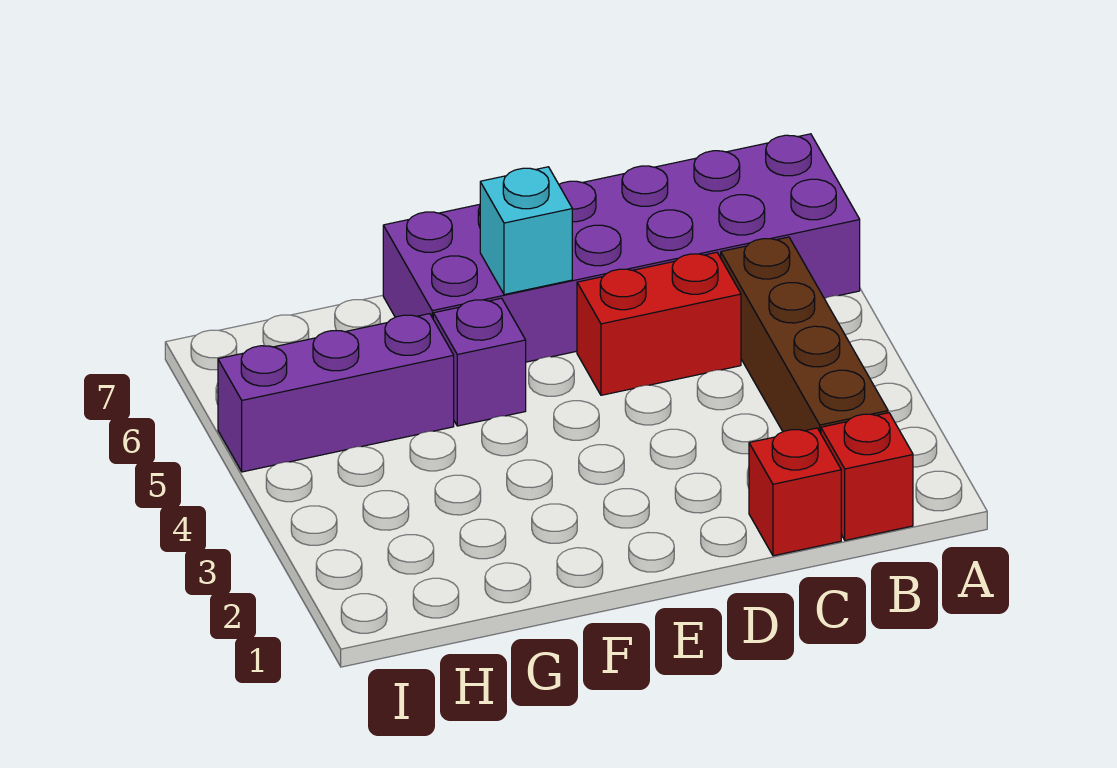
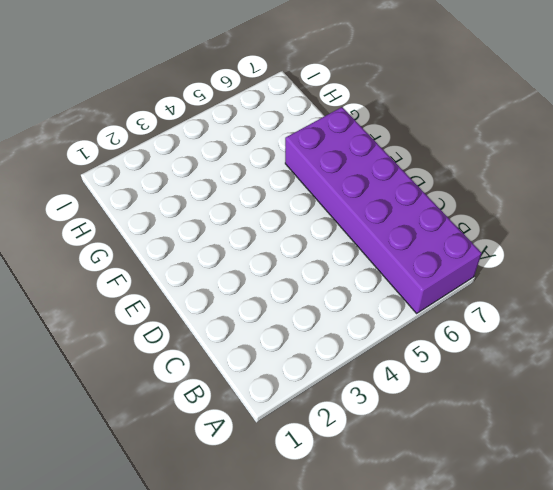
none -> red 1x1 brick [821,413,913,540]
none -> brown 1x4 brick [721,237,888,433]

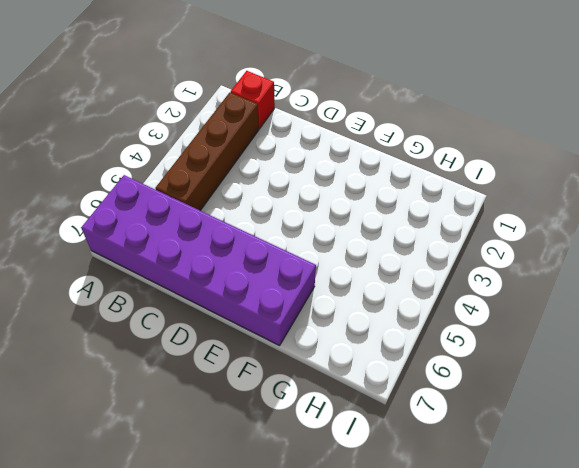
none -> red 1x1 brick [749,428,841,556]
none -> red 1x2 brick [577,252,741,395]

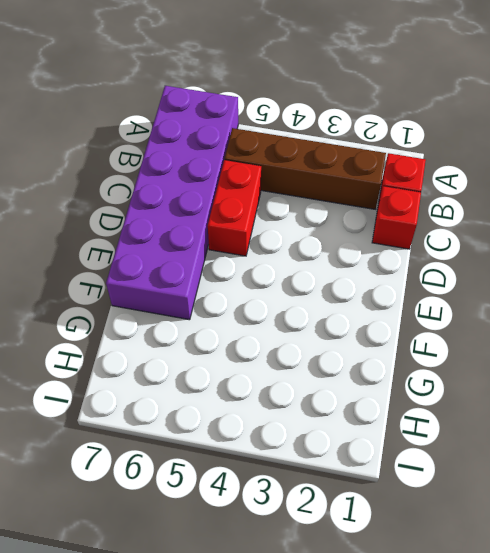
none -> purple 1x1 brick [433,298,526,426]
none -> purple 1x3 brick [218,314,454,472]

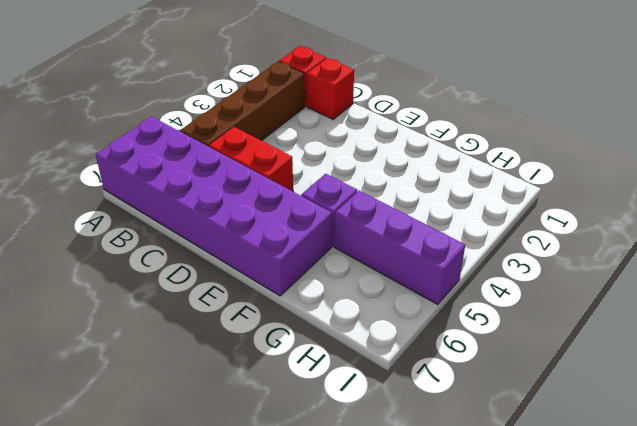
none -> cyan 1x1 brick [480,167,572,295]

